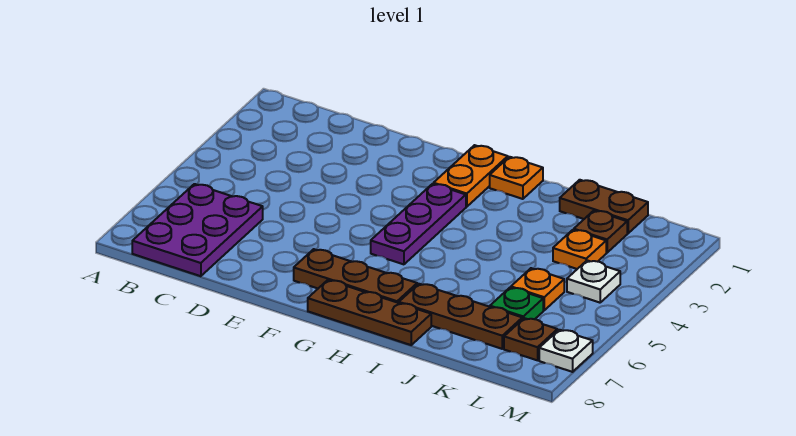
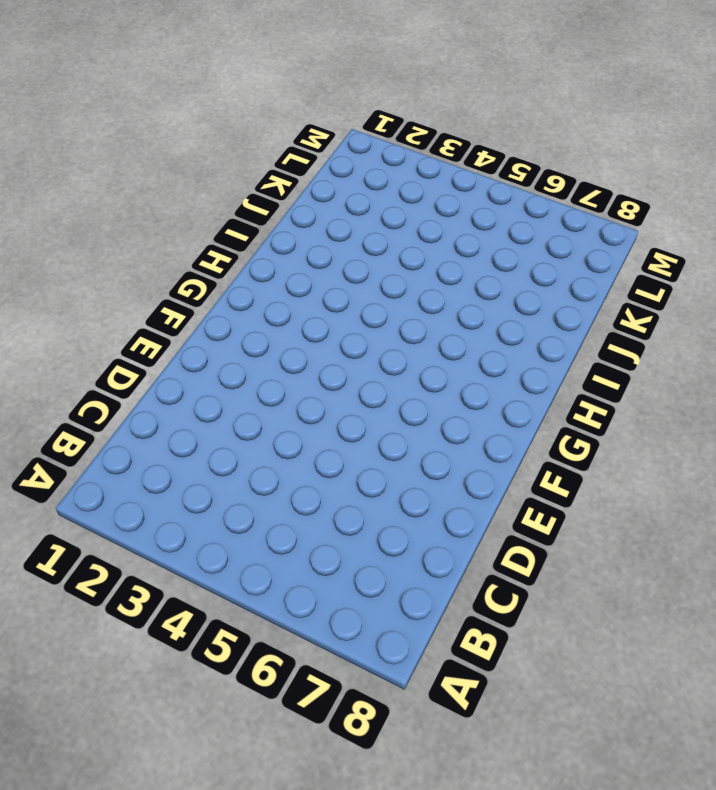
none -> purple 2x3 plate [132,184,263,276]
none -> brown 1x3 plate [294,249,417,303]
none -> orange 1x2 plate [434,145,508,207]

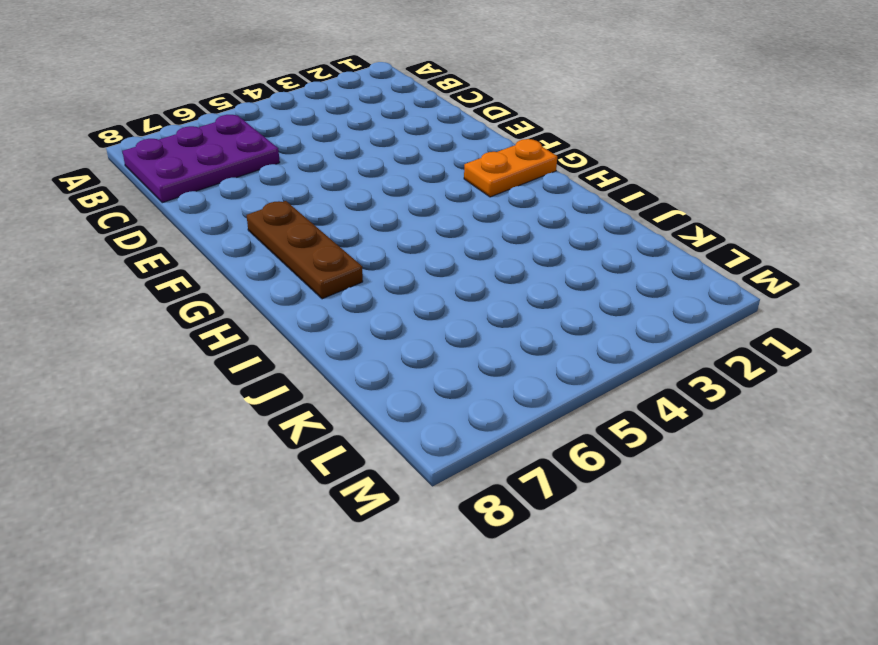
none -> purple 1x3 plate [371,184,466,264]
none -> brown 1x3 plate [308,280,431,345]
none -> orange 1x1 plate [490,157,543,199]

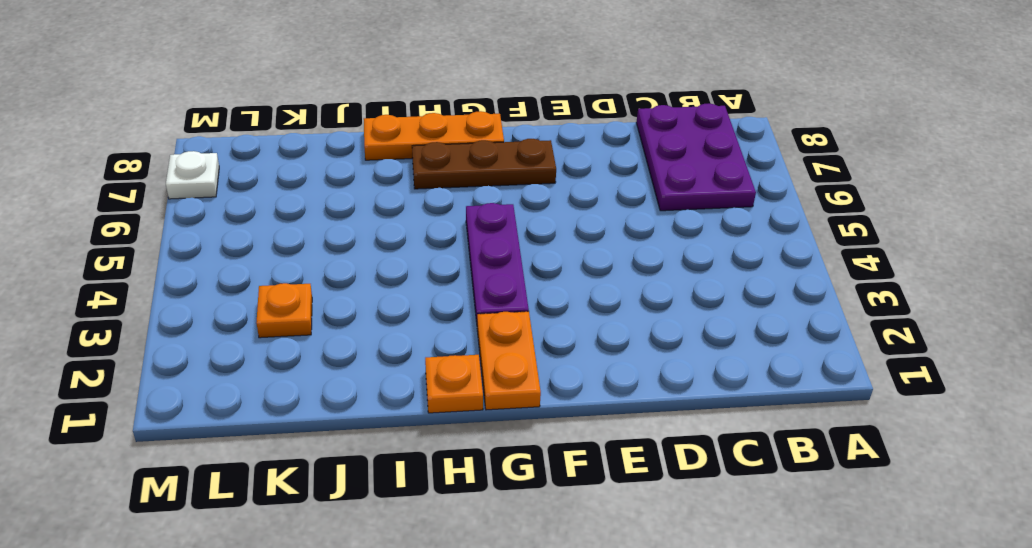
orange 1x3 plate [364,111,504,160] -> brown 1x3 plate [308,280,431,345]
none -> brown 1x3 plate [399,284,522,349]
none -> brown 1x2 plate [560,180,648,233]
none -> brown 1x1 plate [574,211,627,253]

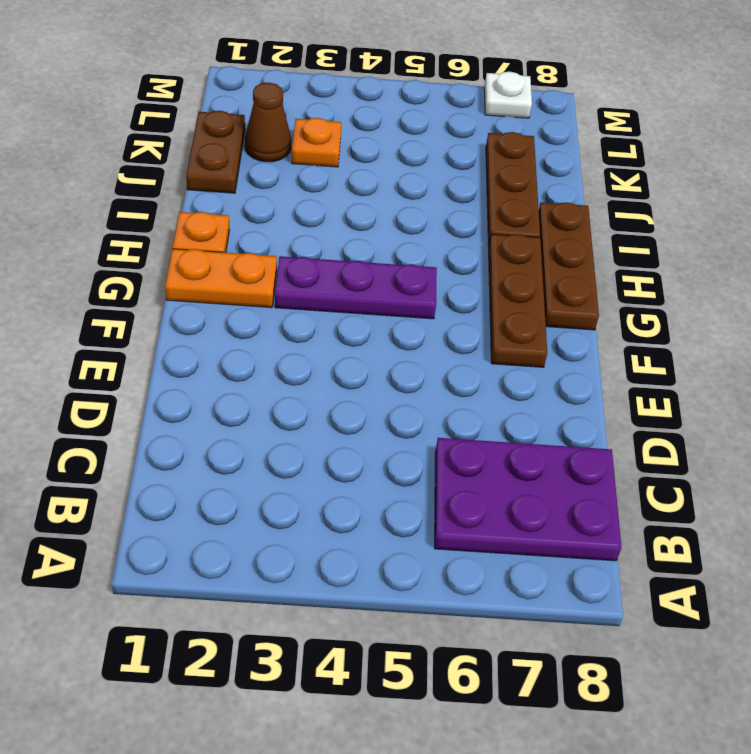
brown 1x1 cone [245,83,291,162] -> brown 1x1 plate [574,211,627,253]
none -> orange 1x1 plate [511,268,564,310]
none -> green 1x1 plate [490,287,543,319]
none -> white 1x1 plate [567,260,620,303]

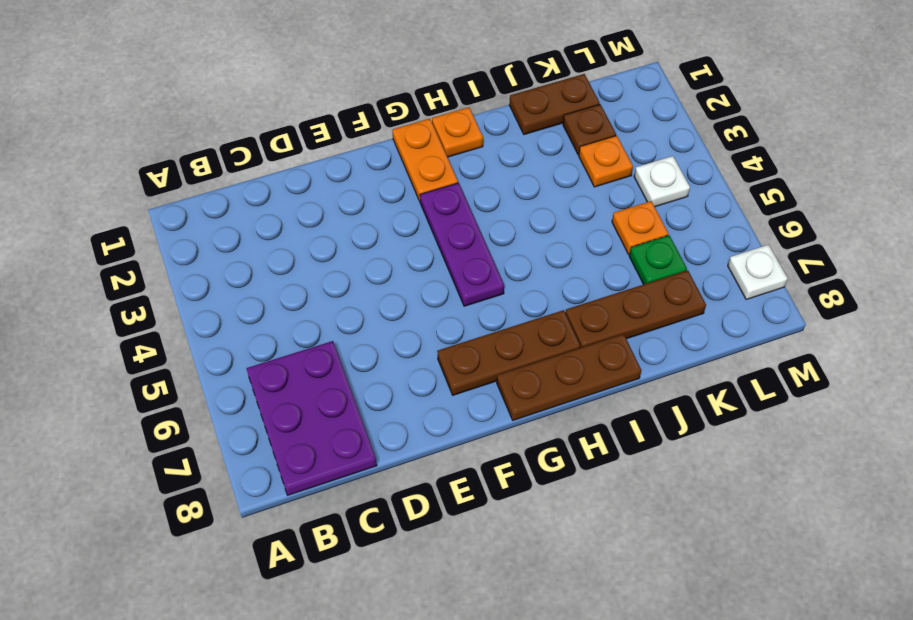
none -> brown 1x1 plate [504,318,557,360]

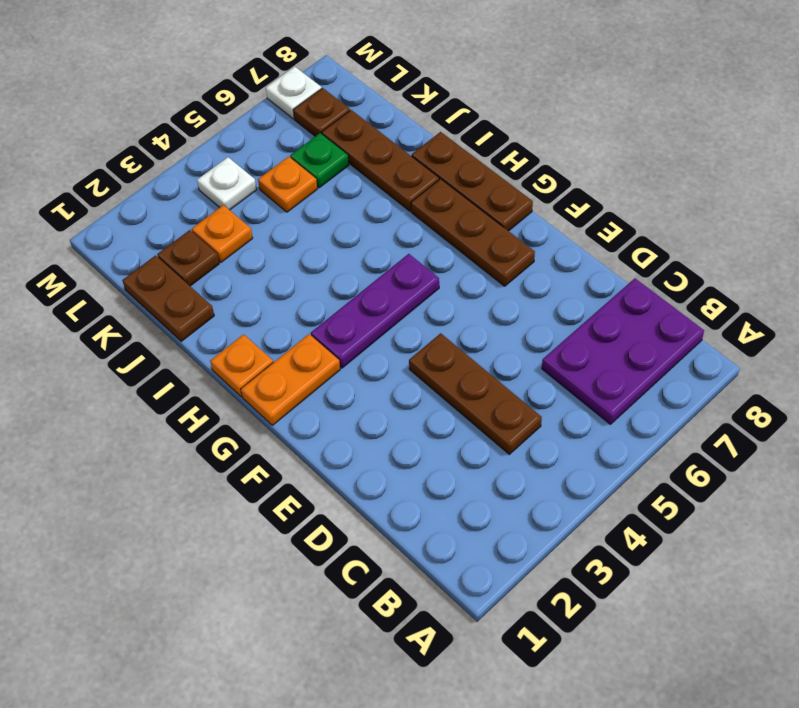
brown 1x3 plate [409,333,542,454] -> none

